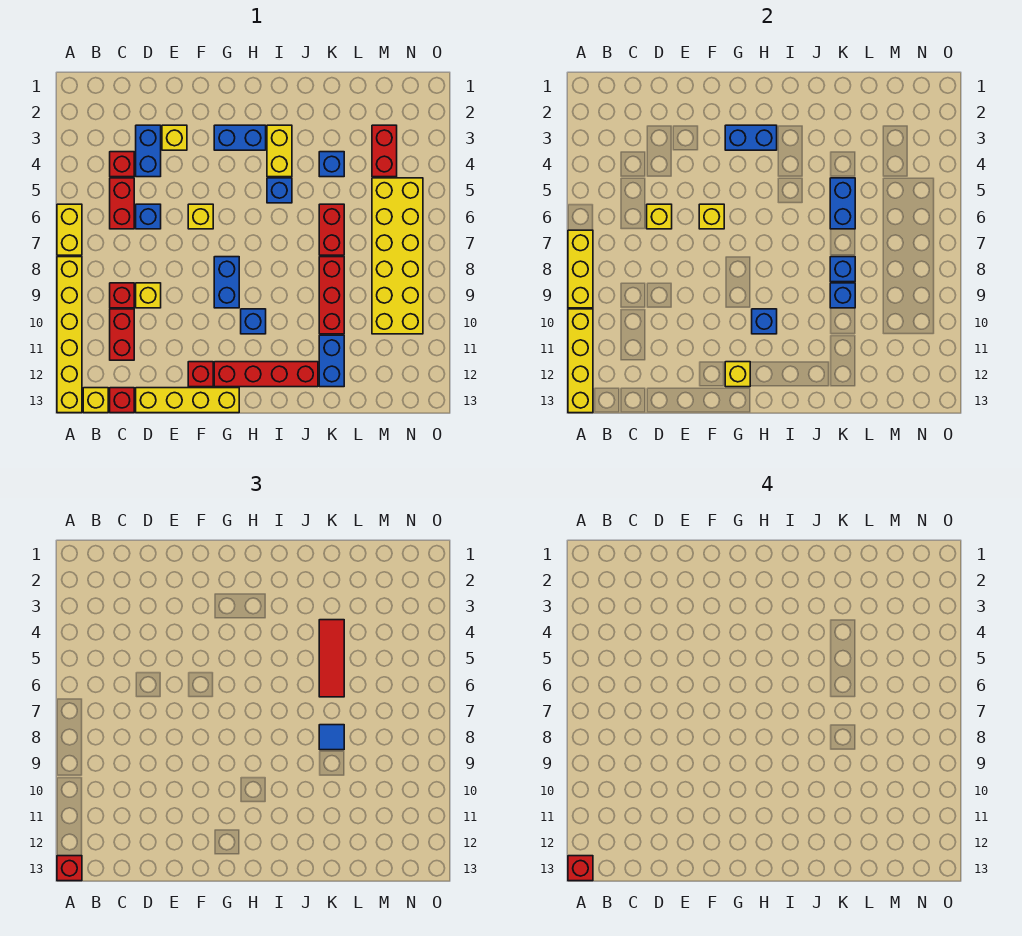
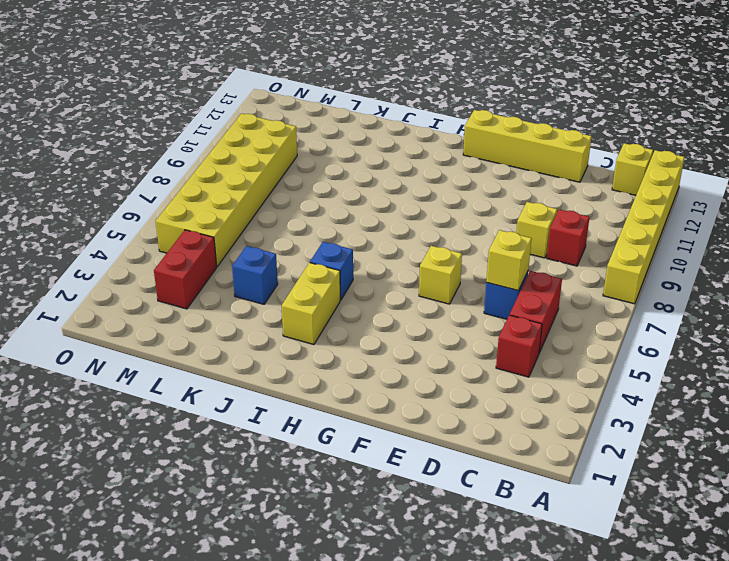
none -> yellow 1x2 brick [57,204,82,255]
none -> red 1x2 brick [110,309,134,360]
none -> red 1x1 brick [110,388,134,413]
none -> blue 1x2 brick [136,125,161,177]

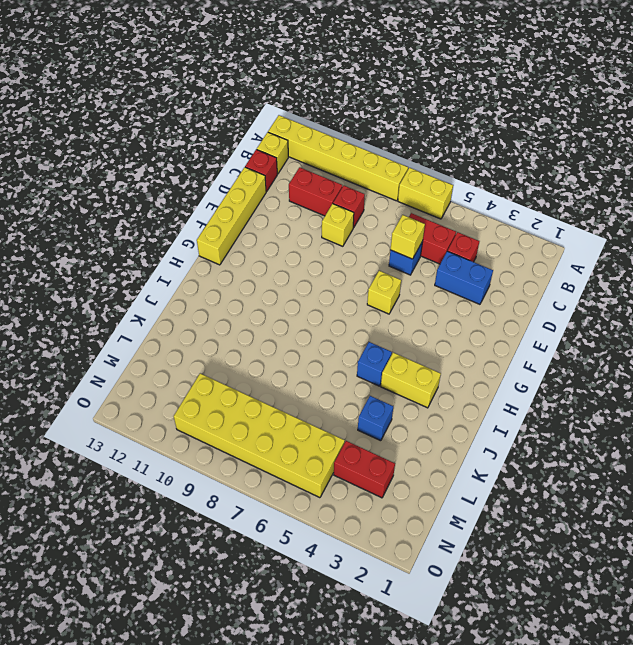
none -> yellow 1x1 brick [162,125,187,150]
none -> red 1x1 brick [188,362,213,387]
none -> blue 1x2 brick [214,125,266,150]
none -> blue 1x2 brick [214,257,239,308]

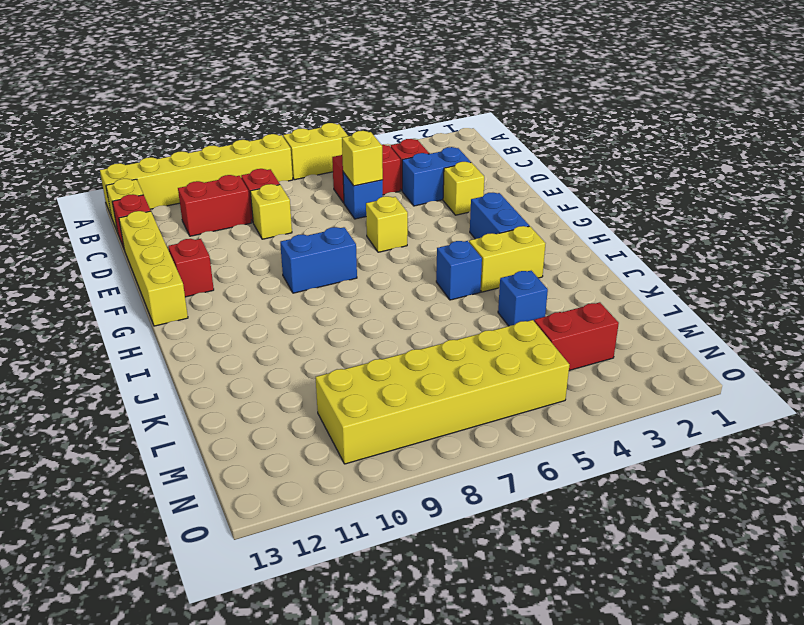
none -> red 1x4 brick [214,362,318,387]
none -> blue 1x1 brick [241,309,266,334]
none -> red 1x2 brick [319,204,344,255]
none -> red 1x3 brick [319,257,344,334]

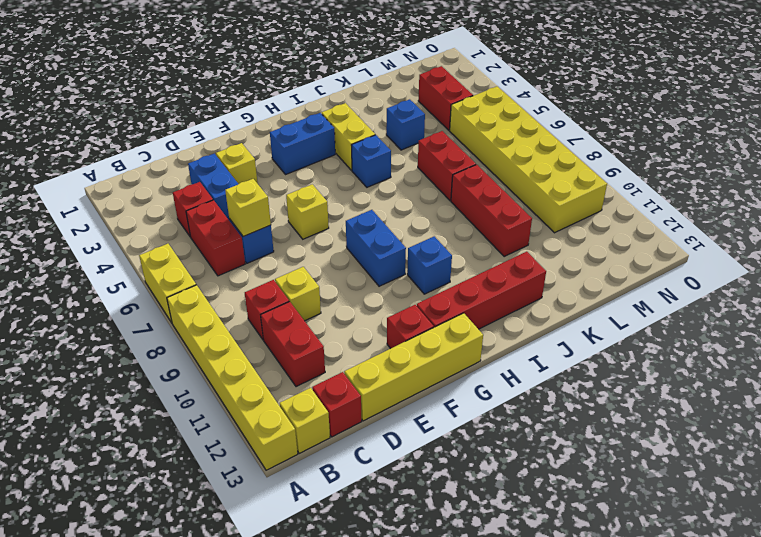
none -> blue 1x2 brick [319,335,344,387]
none -> yellow 1x3 brick [568,230,593,308]
none -> yellow 1x4 brick [568,309,593,413]
none -> yellow 1x1 brick [699,204,724,229]

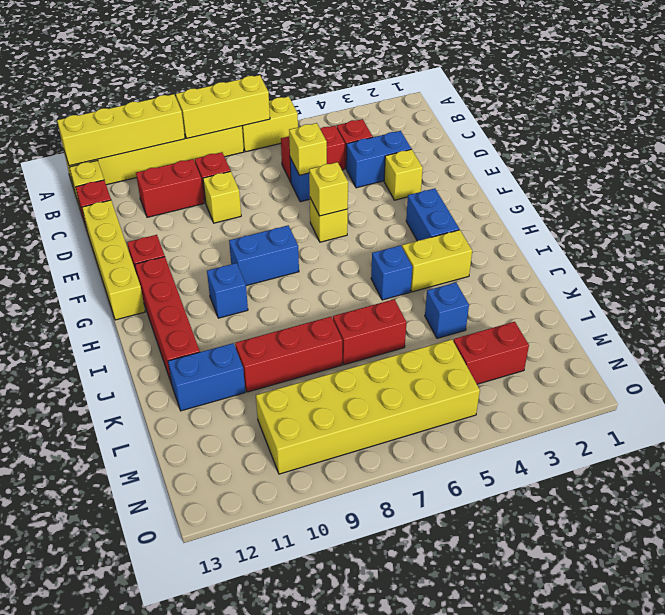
none -> blue 1x2 brick [725,125,777,150]
none -> yellow 1x1 brick [725,362,750,387]
none -> blue 1x1 brick [752,309,777,334]
none -> blue 1x2 brick [830,178,855,229]

